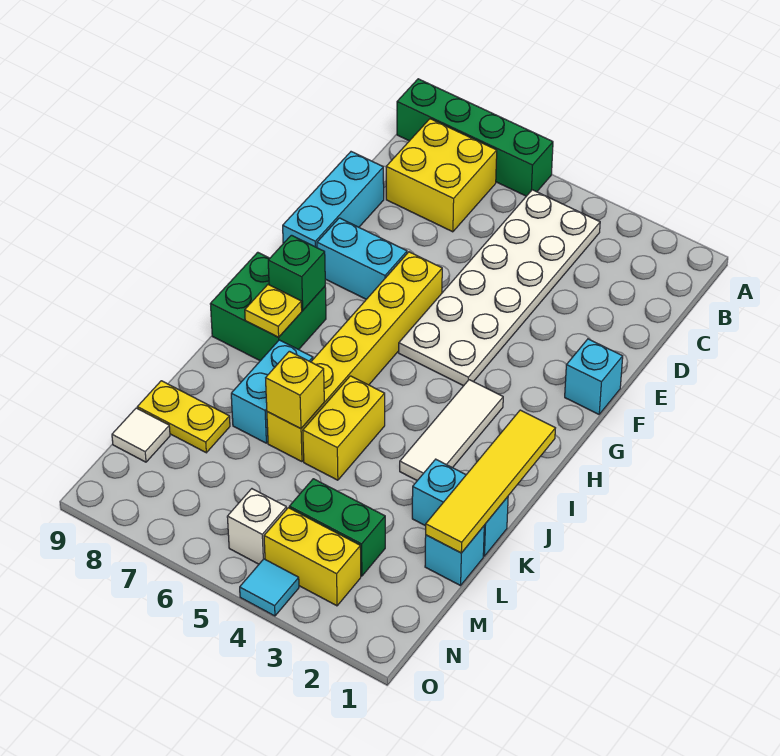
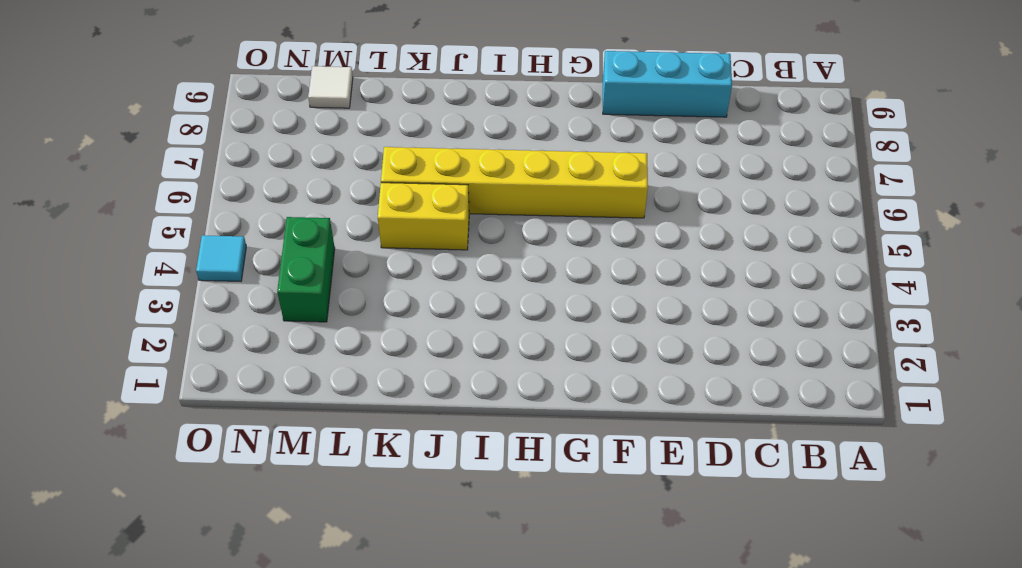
none -> green 1x4 brick [397,79,553,196]
none -> white 2x6 plate [399,190,600,386]
none -> yellow 2x2 brick [386,119,497,232]

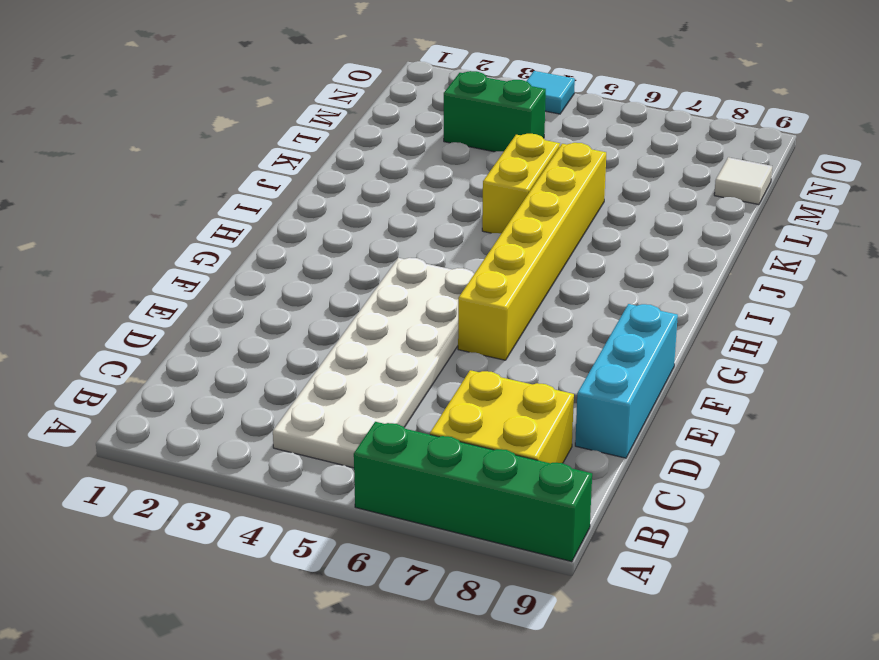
none -> cyan 1x1 brick [565,339,623,414]
none -> cyan 1x2 brick [317,218,407,299]
none -> white 1x3 tile [400,380,503,481]

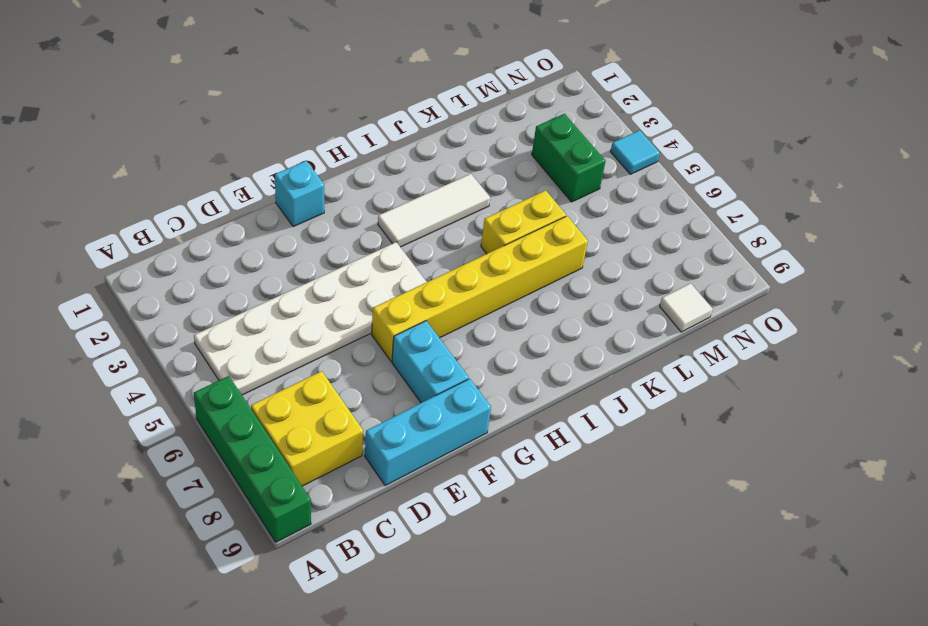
none -> green 2x2 brick [210,252,326,361]
none -> cyan 1x2 brick [231,340,313,443]
none -> cyan 1x2 brick [412,459,508,556]

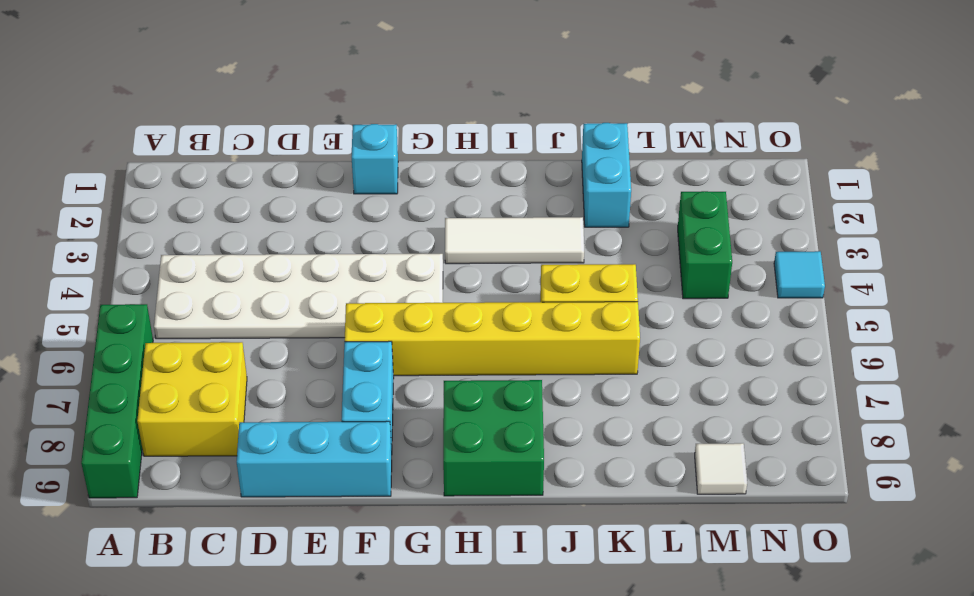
none -> cyan 1x2 brick [231,340,313,443]
none -> cyan 1x1 brick [425,526,484,586]
none -> yellow 1x2 plate [137,381,230,453]

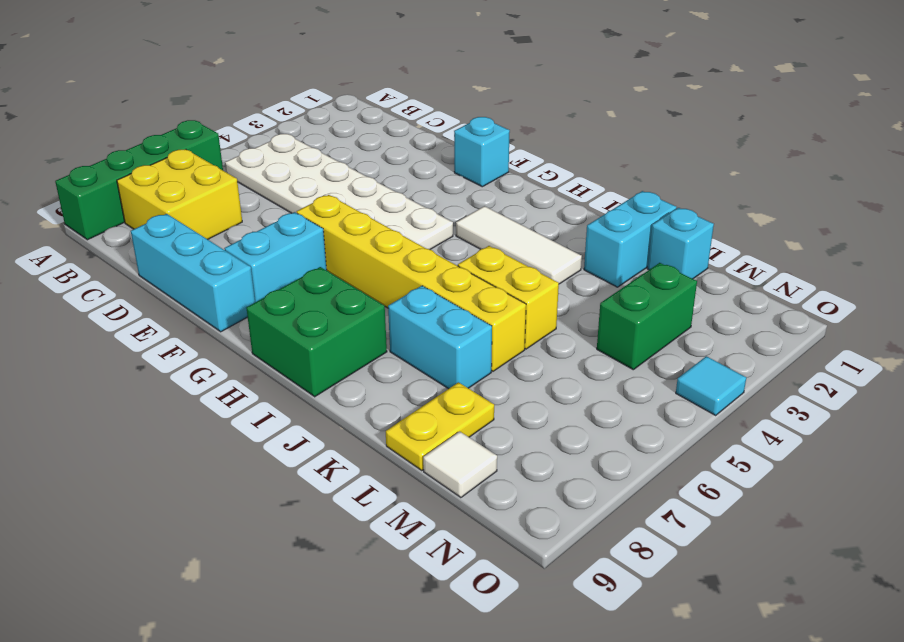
none -> yellow 1x2 brick [264,508,361,606]
none -> white 1x1 brick [227,489,287,564]
none -> green 1x1 brick [268,235,325,310]

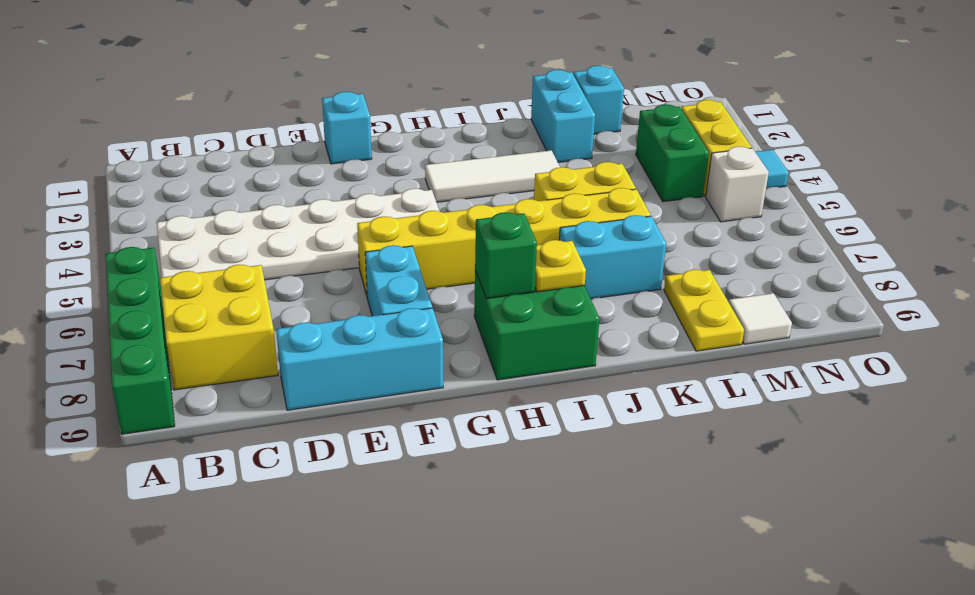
none -> yellow 1x4 tile [426,410,555,553]
none -> yellow 1x1 brick [266,351,324,429]

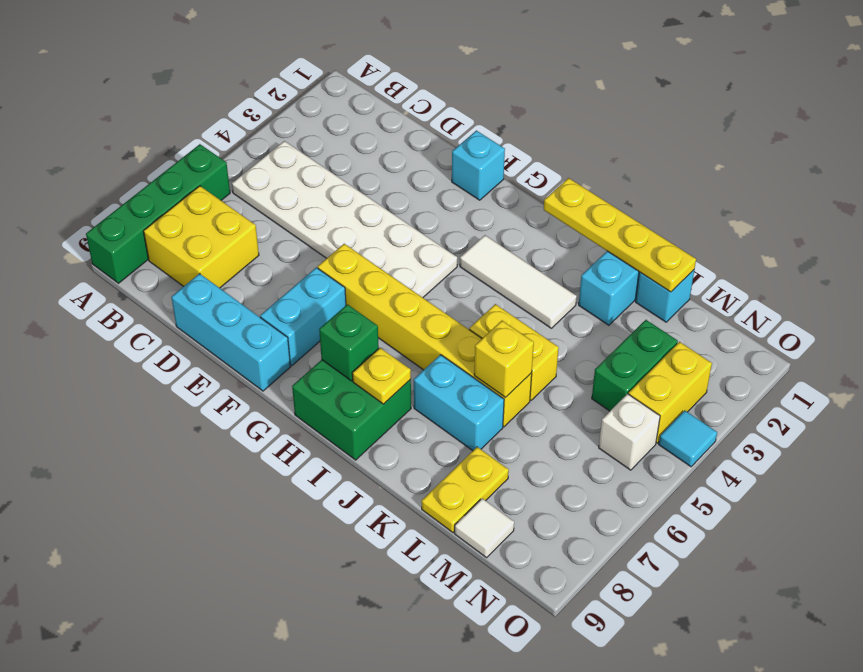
yellow 1x4 plate [544,178,696,292] -> yellow 1x4 tile [426,410,555,553]

